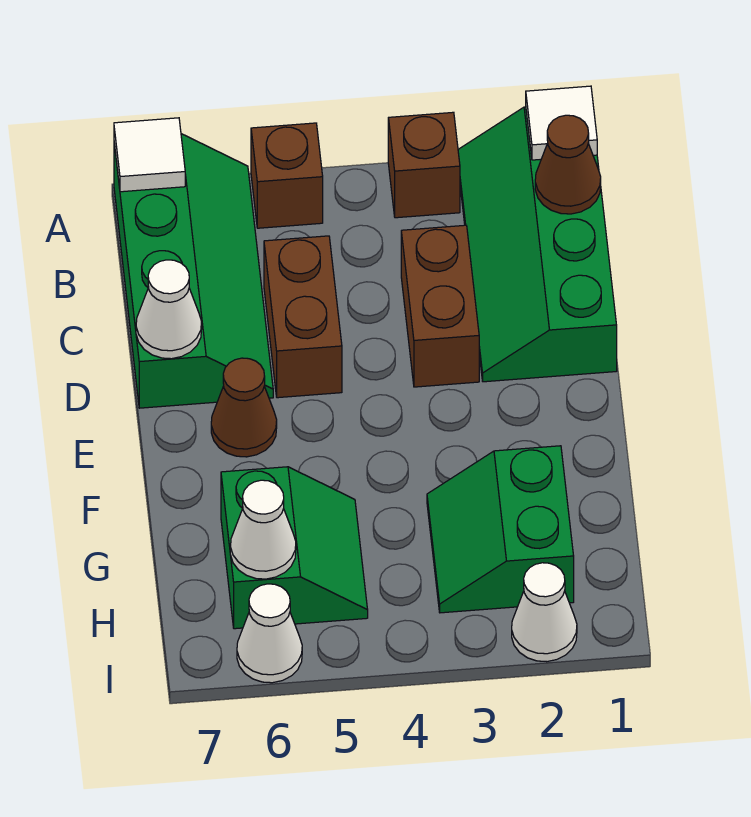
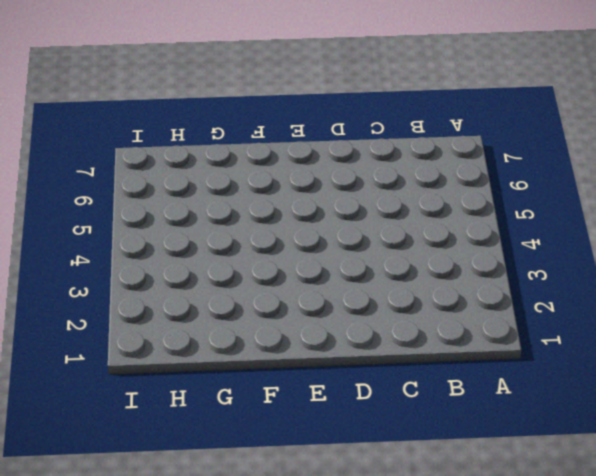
none -> green 2x4 slope [458,107,617,382]
none -> brown 1x1 brick [388,112,460,218]
none -> brown 1x1 brick [251,123,323,228]

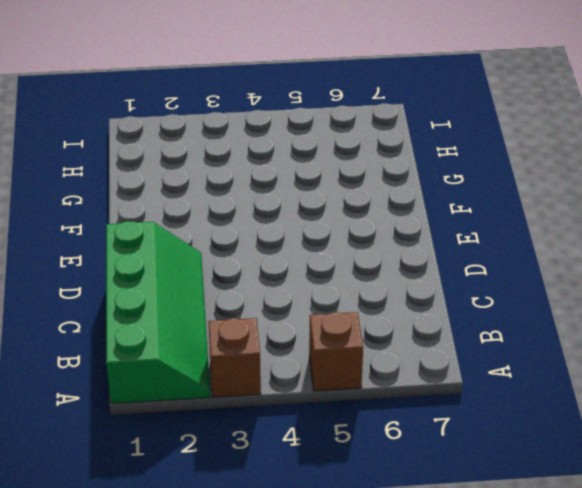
none -> green 2x4 slope [114,134,273,408]
none -> brown 1x2 brick [401,225,479,387]
none -> brown 1x2 brick [264,236,342,398]

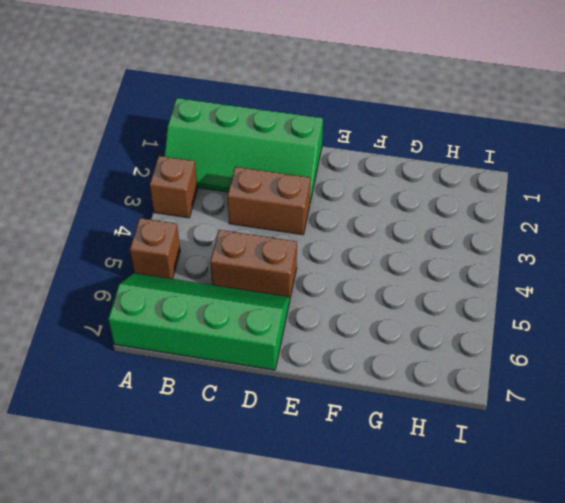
none -> brown 1x1 cone [211,358,277,457]
none -> green 2x2 slope [427,446,574,613]
none -> green 2x2 slope [221,467,368,629]

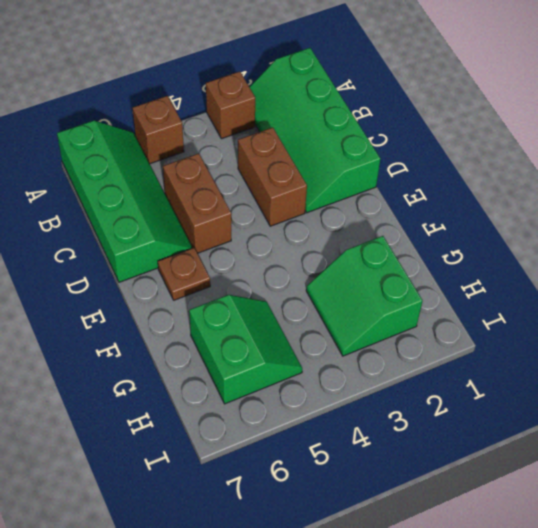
brown 1x1 plate [158,248,210,300] -> brown 1x1 cone [211,358,277,457]
none -> white 1x1 cone [512,563,577,662]
none -> white 1x1 cone [237,584,302,683]
none -> white 1x1 tile [526,86,597,160]

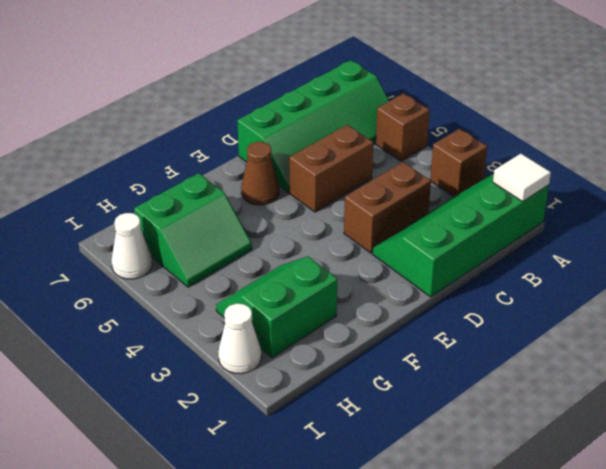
none -> white 1x1 tile [114,118,185,192]
none -> brown 1x1 cone [535,115,601,214]
none -> white 1x1 cone [136,260,202,359]

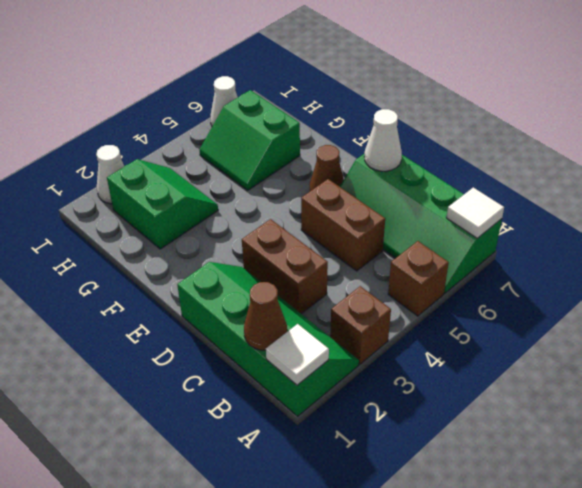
none -> white 1x1 cone [230,480,296,579]

